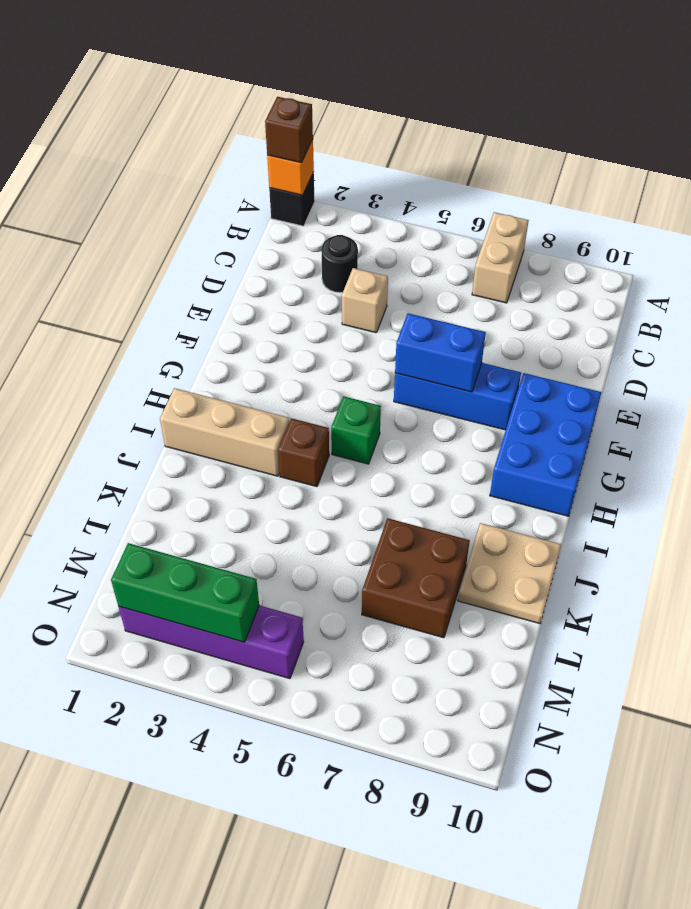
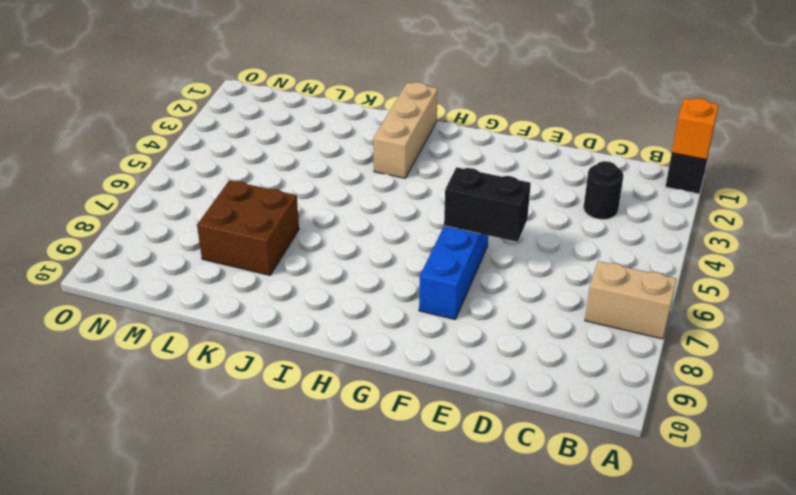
black 1x2 brick [444,167,531,242] -> blue 1x2 brick [395,313,486,392]
none -> tan 1x1 brick [342,268,388,333]
none -> blue 2x3 brick [490,373,601,516]
none -> green 1x1 brick [331,396,381,464]

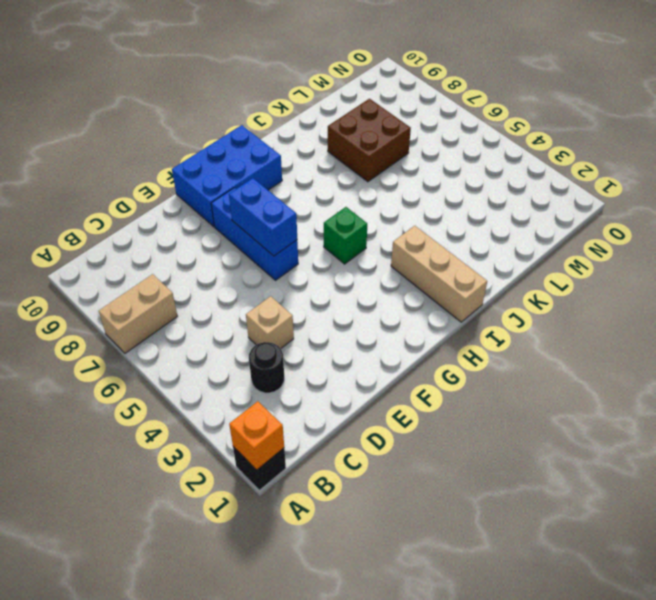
none -> brown 1x1 brick [278,418,329,487]
none -> tan 2x2 plate [458,523,561,624]
none -> purple 1x4 brick [118,605,304,679]

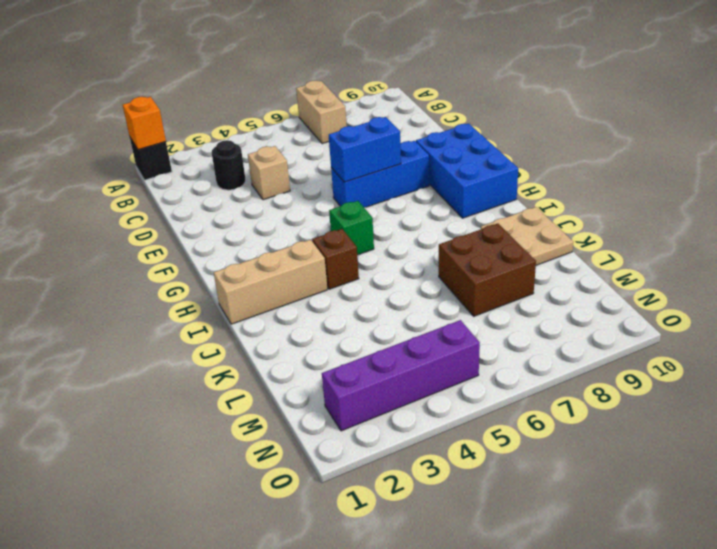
none -> green 1x3 brick [111,543,259,642]
none -> brown 1x1 brick [265,97,313,163]

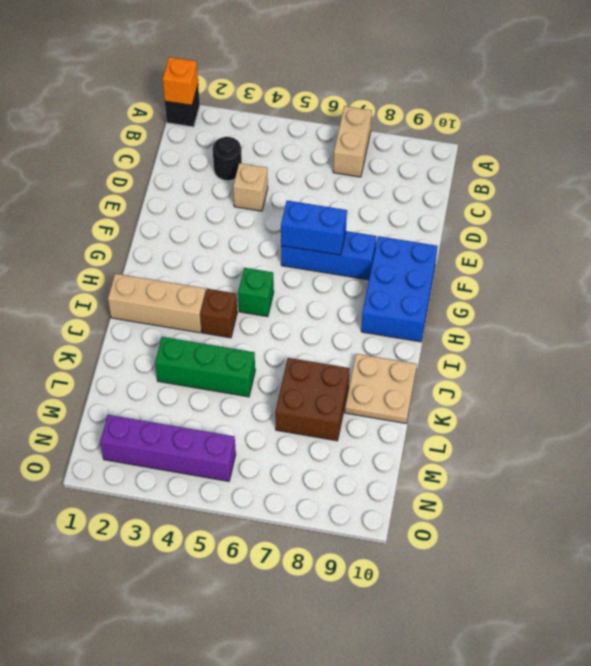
green 1x3 brick [155,337,255,397] -> green 1x3 brick moved to [111,543,259,642]
none -> brown 1x1 brick [265,97,313,163]

